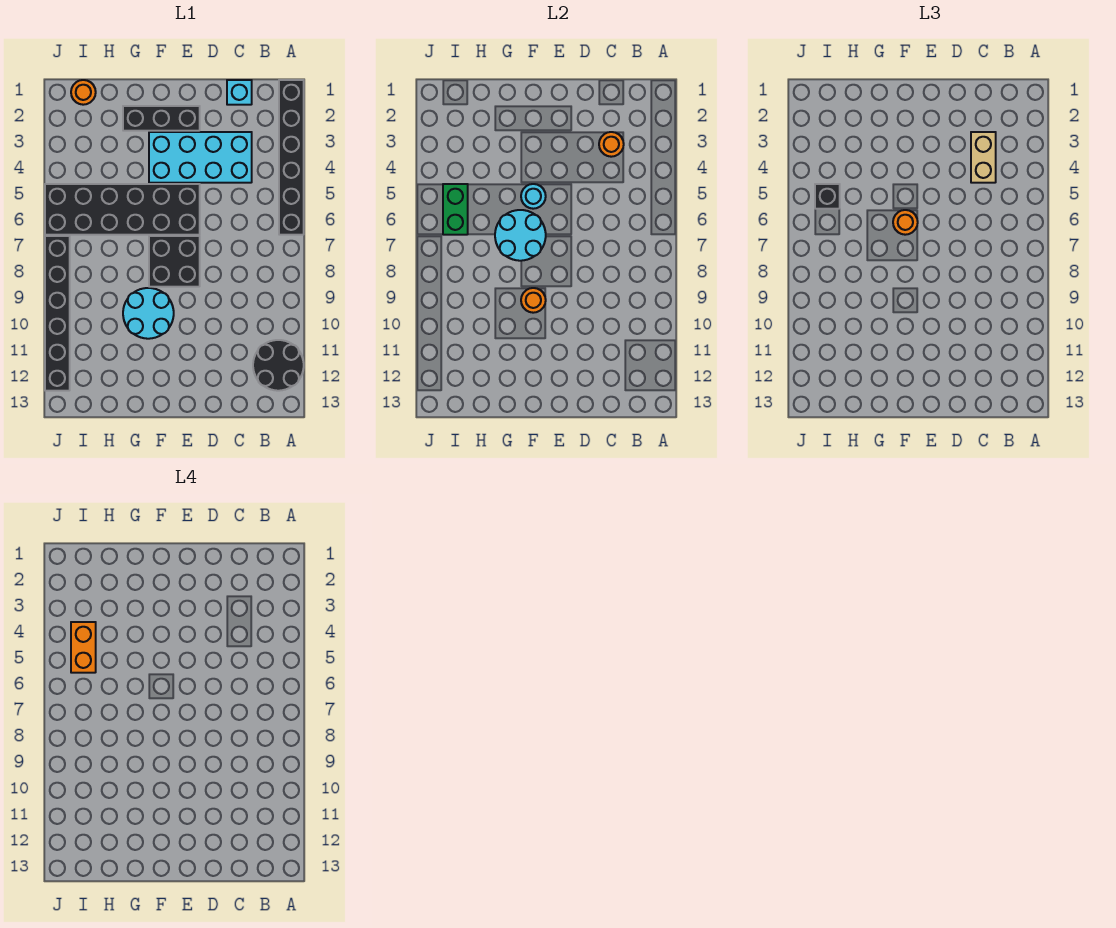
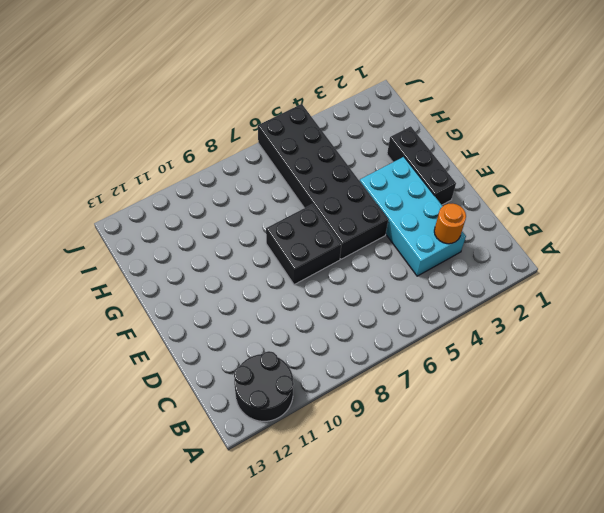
none -> black 1x6 brick [279,80,304,235]
none -> cyan 1x1 brick [227,80,252,105]
none -> cyan 2x2 round brick [123,288,174,339]

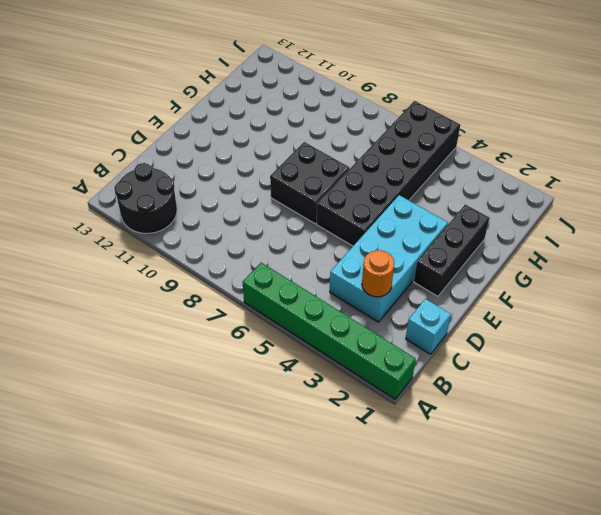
green 1x6 brick [243,263,416,399] -> black 1x6 brick [279,80,304,235]
none -> cyan 2x2 round brick [123,288,174,339]
none -> orange 1x1 round brick [71,80,96,105]
none -> black 1x6 brick [45,236,70,391]

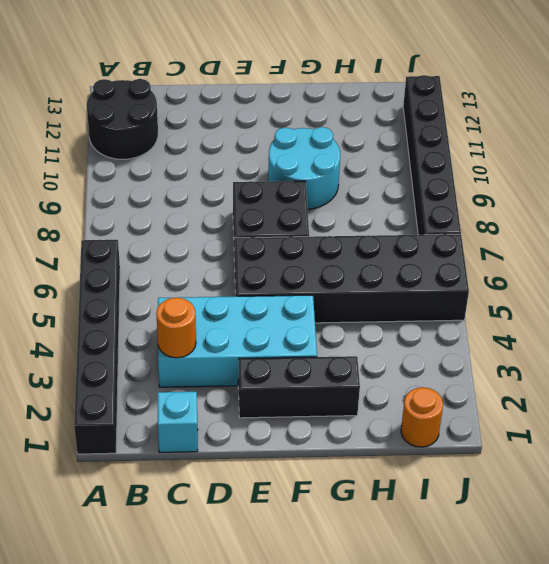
none -> cyan 1x1 round brick [521,184,546,209]
none -> cyan 2x2 round brick [495,210,546,261]
none -> orange 1x1 round brick [521,288,546,313]

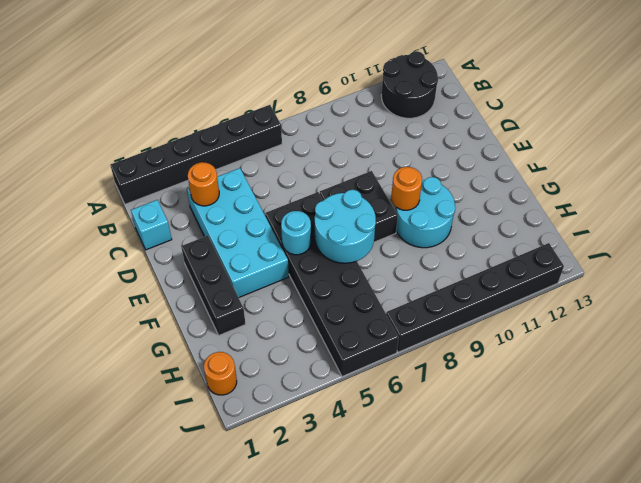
none -> green 1x2 brick [443,184,468,235]
none -> tan 1x2 brick [971,132,996,183]
none -> orange 1x1 round brick [893,210,918,235]

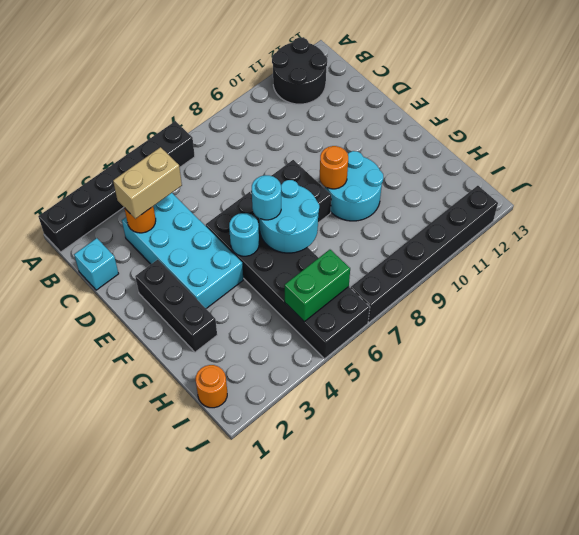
cyan 1x1 round brick [252,175,281,220] -> orange 1x1 round brick [893,210,918,235]
none -> black 1x1 brick [815,184,840,209]
none -> orange 1x2 brick [71,622,96,673]

